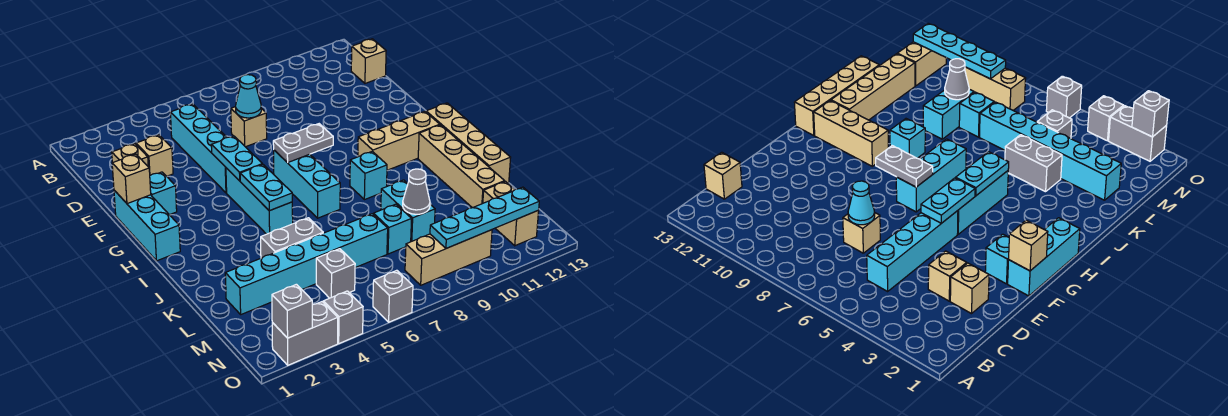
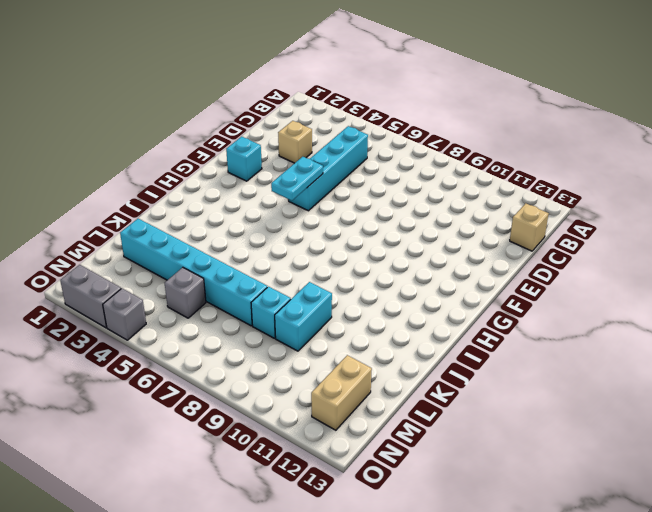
none -> tan 1x1 brick [112,144,148,166]
none -> tan 1x1 brick [231,107,267,147]
none -> cyan 1x3 brick [114,190,180,261]
none -> cyan 1x3 brick [226,168,293,234]

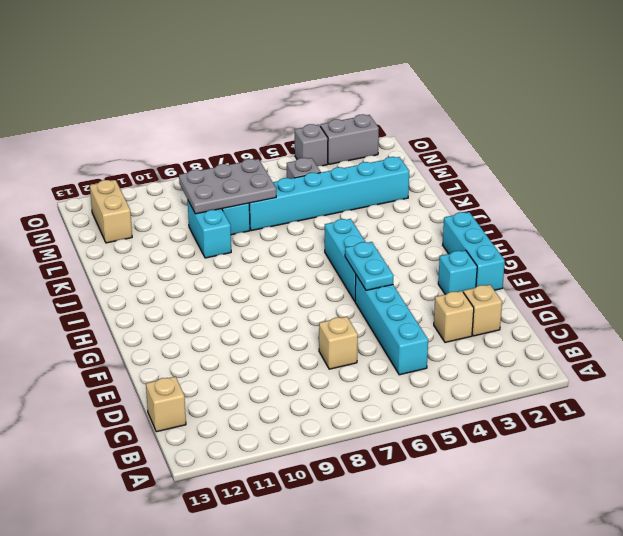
grey 2x3 plate [179,159,276,214] -> grey 1x1 cone [403,169,430,214]
none -> cyan 1x3 brick [274,150,340,218]
none -> tan 1x3 brick [358,112,440,170]
none -> tan 1x4 brick [426,103,511,183]
none -> cyan 1x1 brick [350,151,387,200]

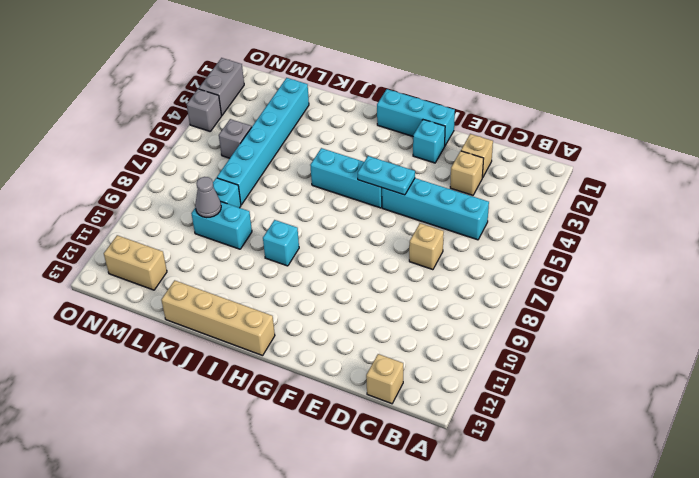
none -> cyan 1x3 brick [274,150,340,218]
none -> tan 1x3 brick [358,112,440,170]
none -> tan 1x4 brick [418,125,505,208]
none -> grey 1x2 brick [261,218,323,258]

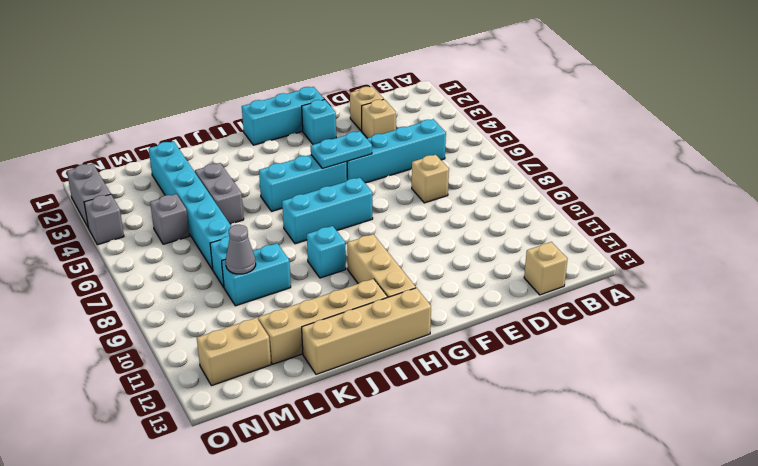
none -> tan 1x3 brick [405,230,492,285]
none -> grey 1x1 brick [373,270,413,322]
none -> cyan 1x1 cone [236,75,261,118]
none -> tan 1x1 brick [112,154,151,204]

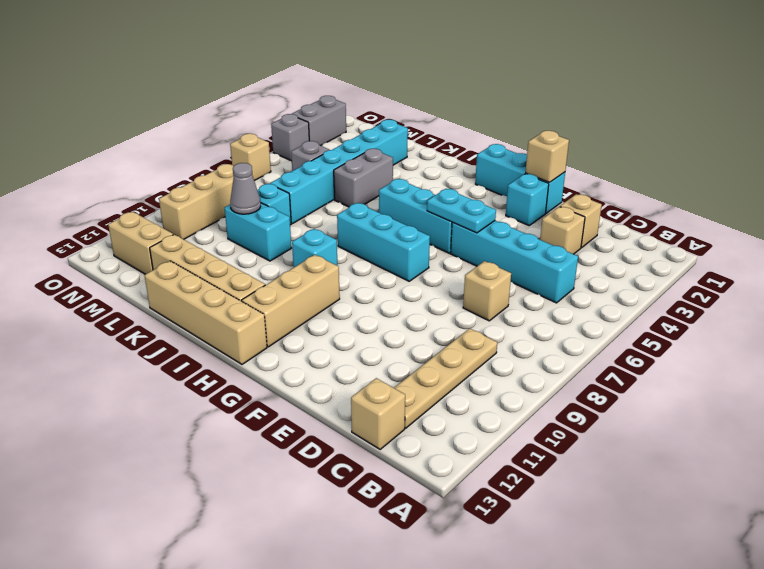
tan 1x4 plate [394,328,497,428] -> none
tan 1x1 brick [230,134,271,181] -> grey 1x1 brick [373,270,413,322]
none -> cyan 1x1 cone [236,75,261,118]
none -> grey 1x2 plate [273,124,333,163]
none -> cyan 1x2 plate [240,164,292,211]
none -> cyan 1x4 plate [430,187,539,248]

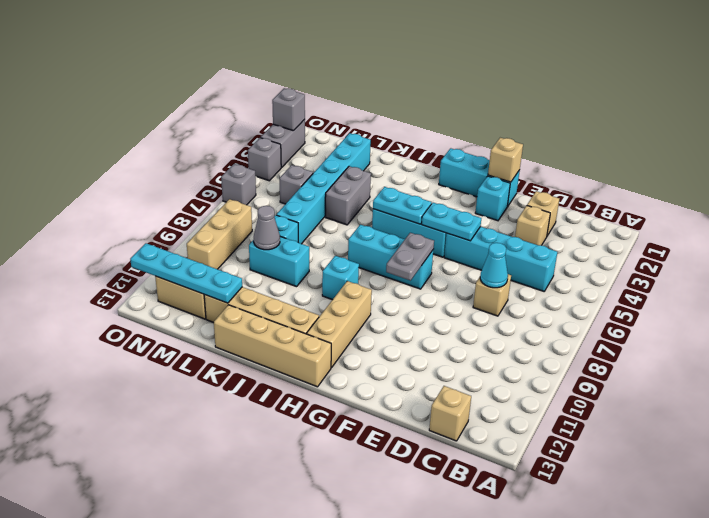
cyan 1x4 plate [130,243,242,303] -> cyan 1x4 plate turned to [430,187,539,248]

